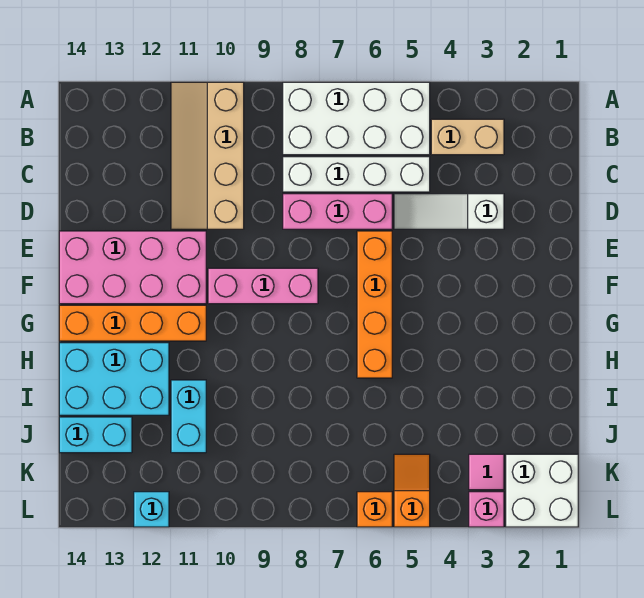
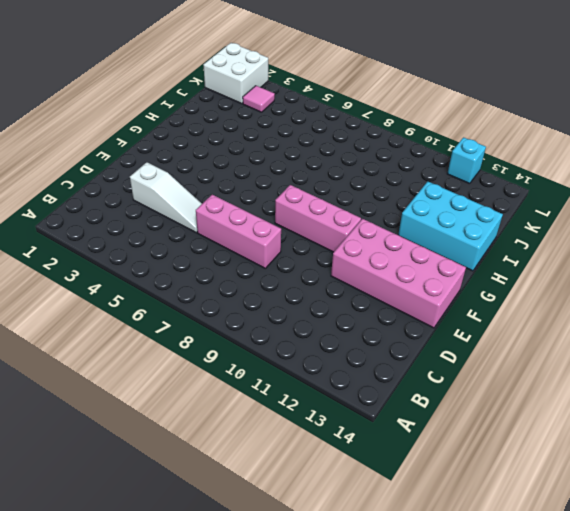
none -> white 2x4 brick [283,82,430,155]
none -> tan 2x4 slope [171,82,244,229]
none -> tan 1x2 brick [431,119,504,155]

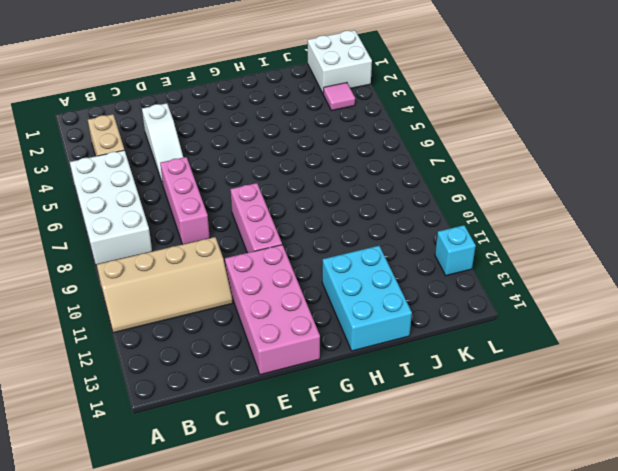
none -> white 1x4 brick [283,157,430,192]
none -> orange 1x4 brick [357,231,392,378]
none -> orange 1x4 brick [59,305,206,341]

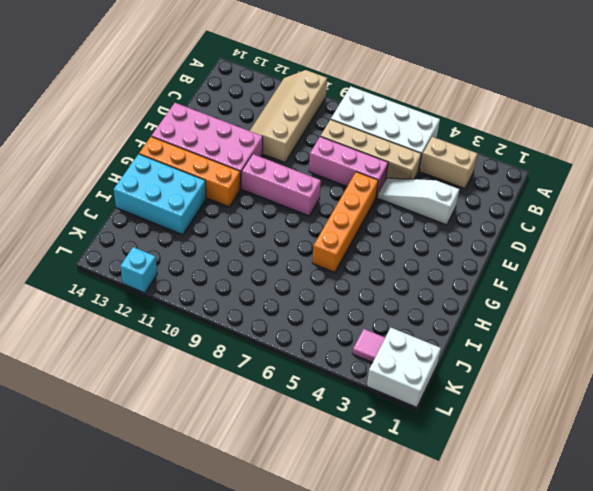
tan 1x4 brick [320,119,421,180] -> white 1x4 brick [283,157,430,192]
none -> cyan 1x2 brick [171,380,206,453]
none -> cyan 1x2 brick [59,417,132,453]
none -> orange 1x2 slope [394,454,430,527]

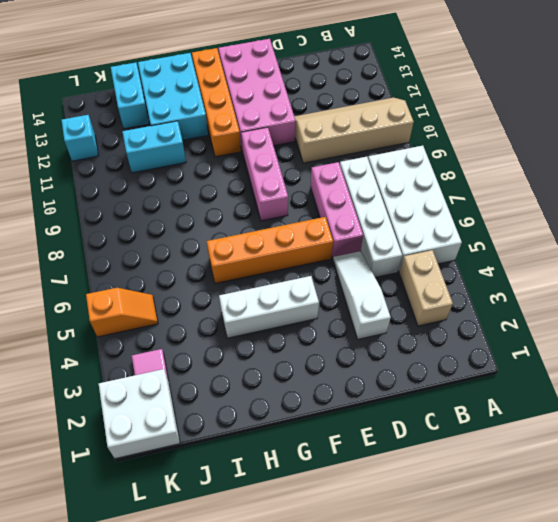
white 1x3 brick [219,276,319,338] -> none
none -> pink 1x1 brick [469,492,504,527]
none -> orange 1x1 brick [357,492,392,527]

